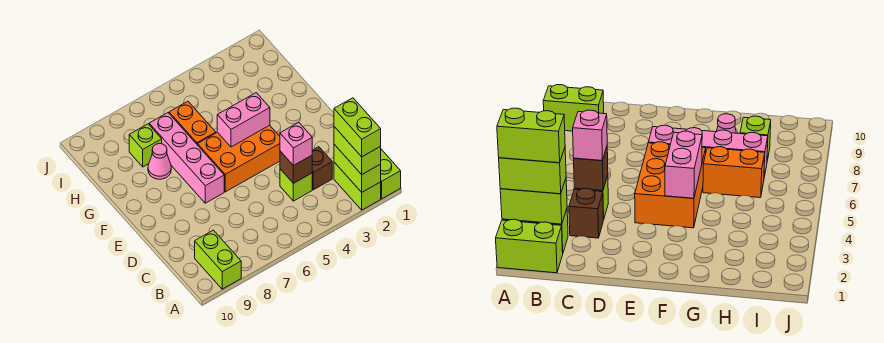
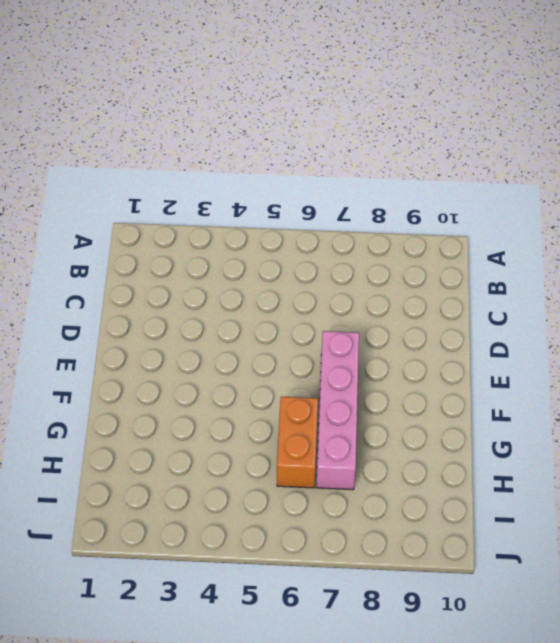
none -> lime 1x2 brick [381,149,401,199]
none -> lime 1x2 brick [334,162,381,210]
none -> lime 1x2 brick [195,230,241,289]

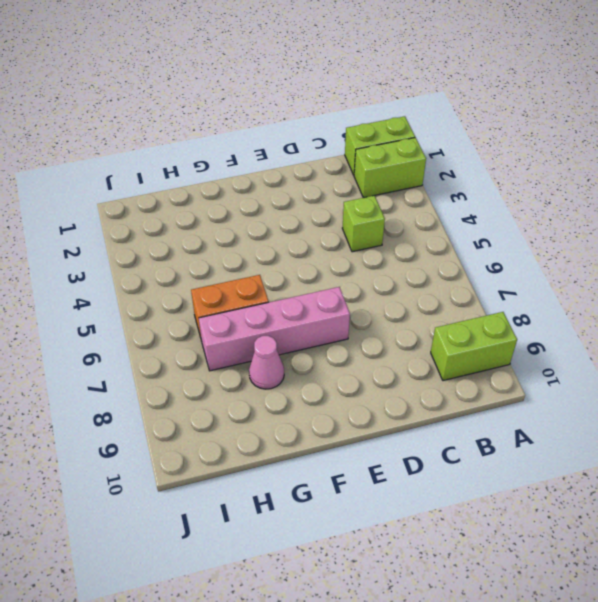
none -> brown 1x1 brick [312,147,332,190]
none -> orange 2x3 brick [198,125,280,192]
none -> lime 1x1 brick [129,124,162,167]

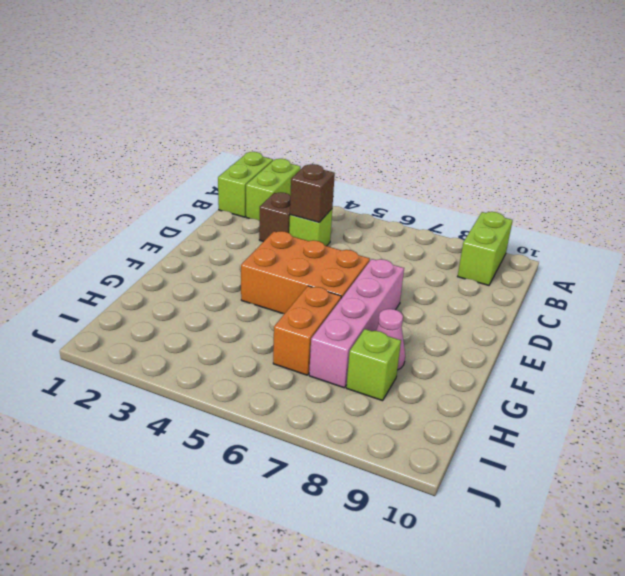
none -> lime 1x2 brick [334,144,381,192]
none -> pink 1x2 brick [217,93,270,147]
none -> lime 1x2 brick [334,127,381,175]

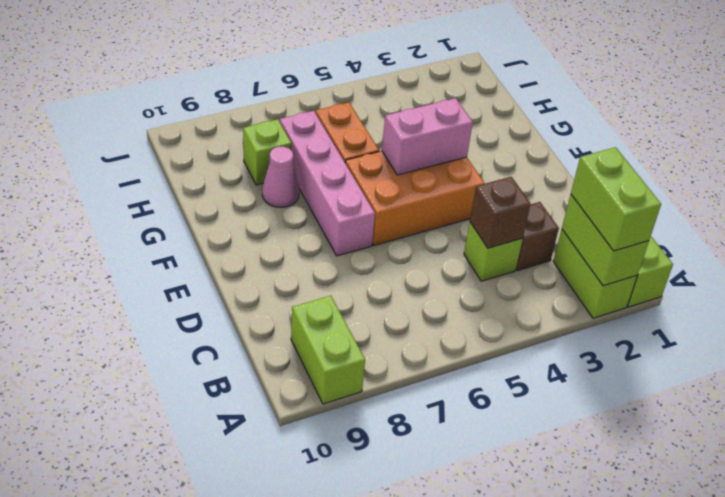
none -> pink 1x1 brick [280,122,312,166]
none -> lime 1x2 brick [334,98,381,157]

